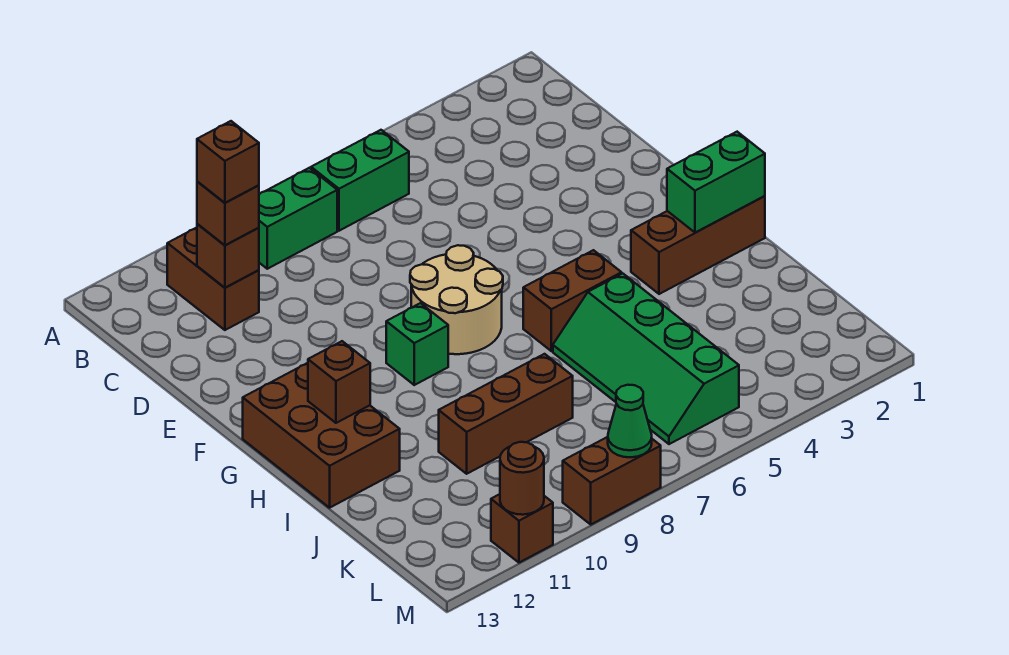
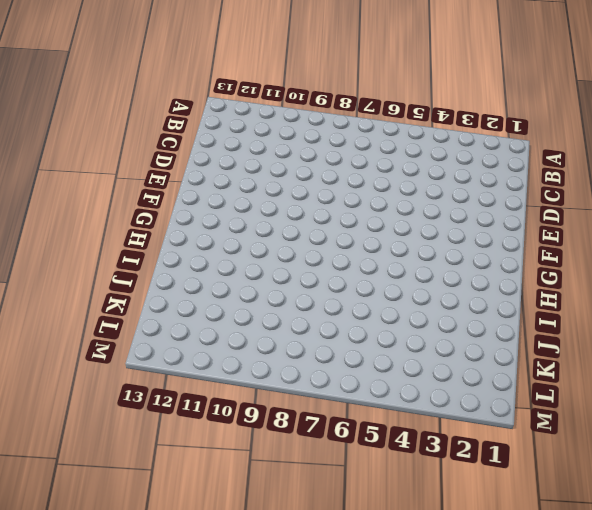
none -> green 1x2 brick [311,130,409,231]
none -> green 1x2 brick [259,168,337,269]
none -> brown 1x2 brick [167,228,259,330]

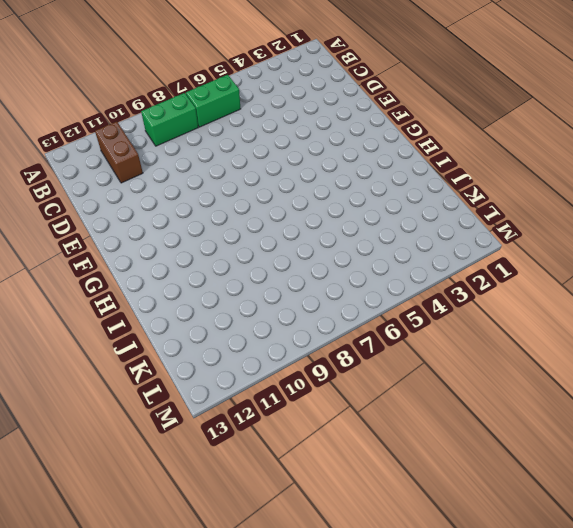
none -> tan 2x2 round brick [410,245,503,354]
none -> green 1x1 brick [386,303,448,385]
none -> brown 2x3 brick [243,363,400,508]

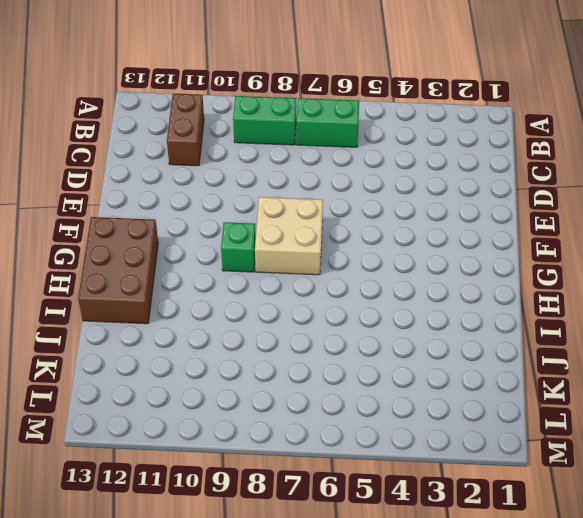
tan 2x2 brick [255,197,323,275] -> tan 2x2 round brick [410,245,503,354]
none -> brown 1x3 brick [631,196,765,294]
none -> brown 1x2 brick [523,250,622,351]
none -> green 2x4 slope [553,274,739,444]

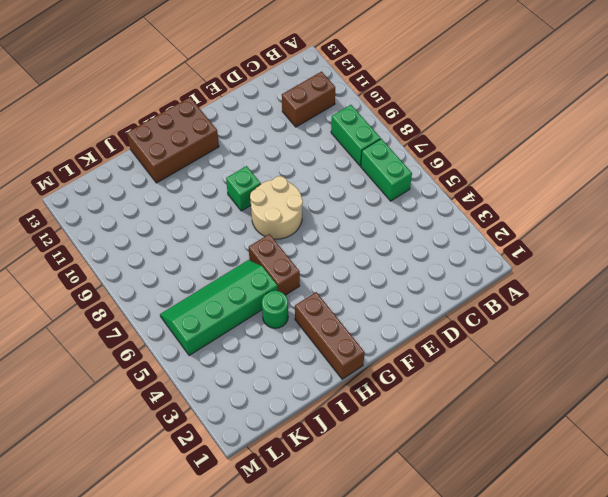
green 1x1 round brick [262,291,288,328] -> none
none -> brown 1x3 brick [439,354,573,474]
none -> brown 1x2 brick [563,437,661,524]
none -> brown 1x1 brick [491,494,553,563]

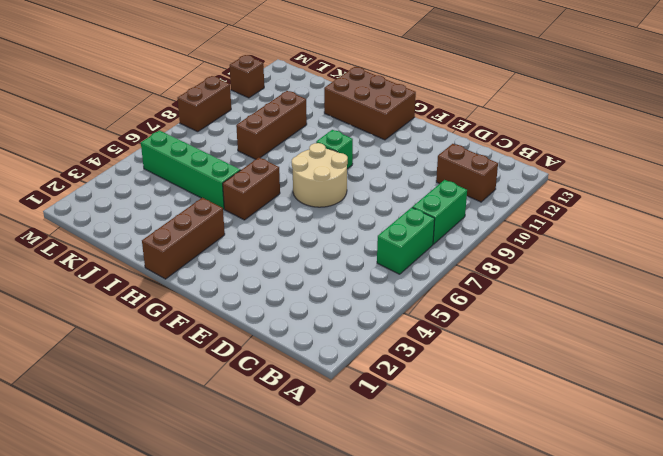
none -> brown 1x1 brick [197,224,259,288]
none -> green 1x2 brick [667,132,765,233]
none -> brown 1x1 brick [308,341,370,423]

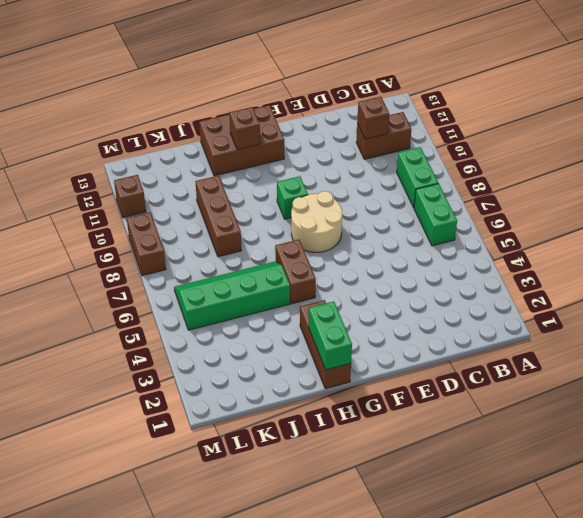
none -> green 1x1 cone [608,385,652,457]
none -> brown 1x1 round brick [500,442,544,515]
none -> brown 1x1 brick [197,181,259,245]

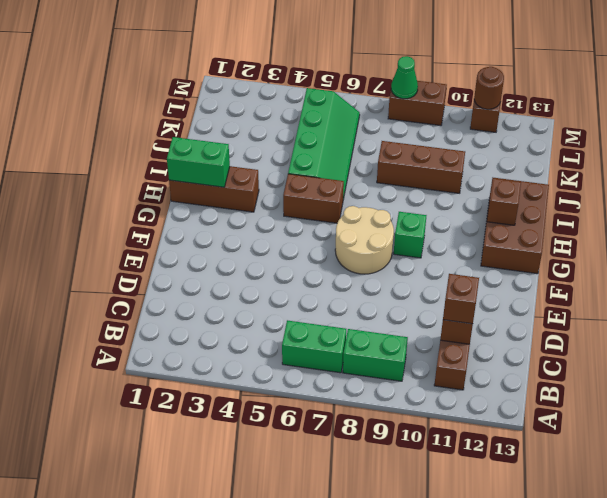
none -> brown 1x1 brick [197,121,259,203]

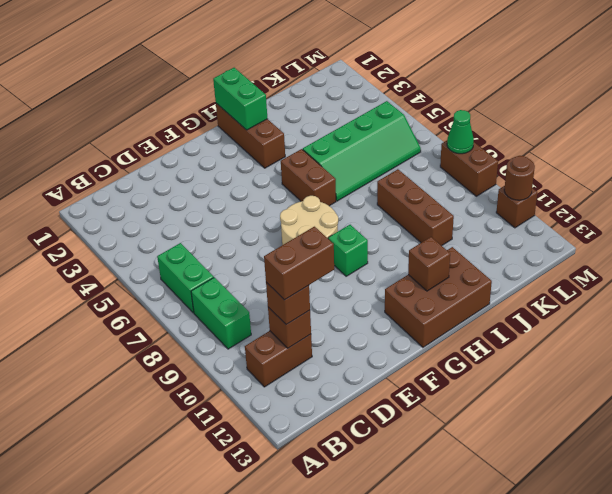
brown 1x2 brick [264,227,334,300] -> brown 1x1 brick [197,121,259,203]

